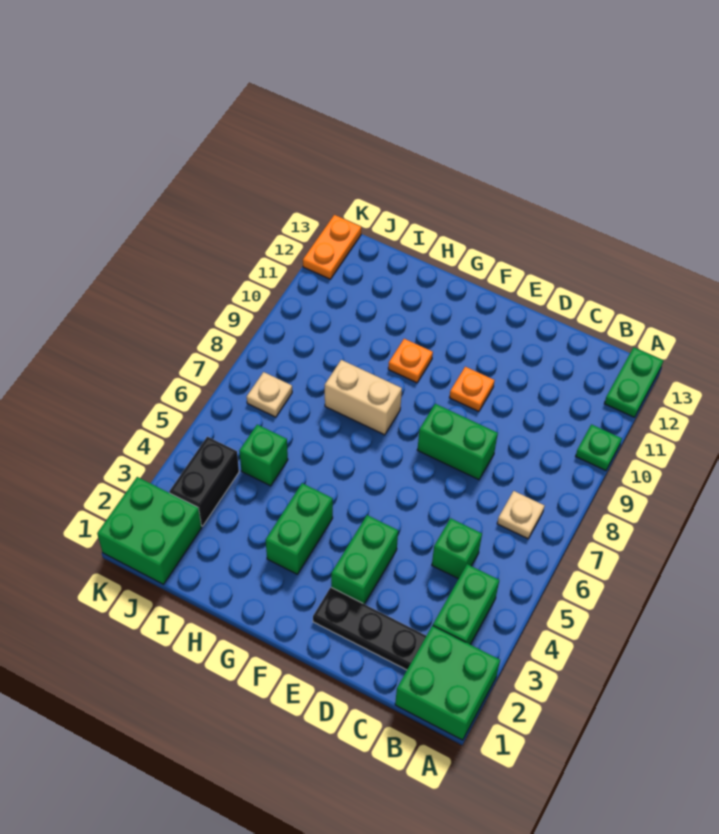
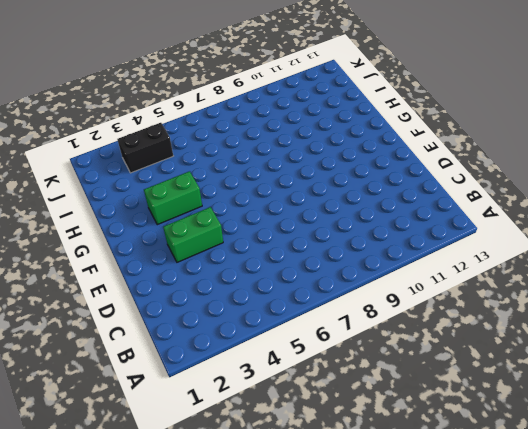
none -> green 2x2 brick [395,626,500,740]
none -> green 1x1 plate [576,424,622,471]
none -> green 1x2 plate [604,347,663,417]

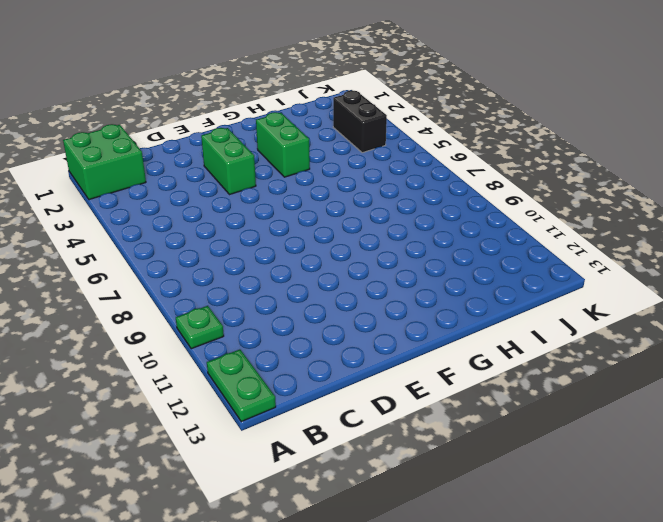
none -> green 1x2 brick [433,564,499,645]
none -> tan 1x1 plate [497,491,544,539]
none -> black 1x3 plate [313,587,426,670]

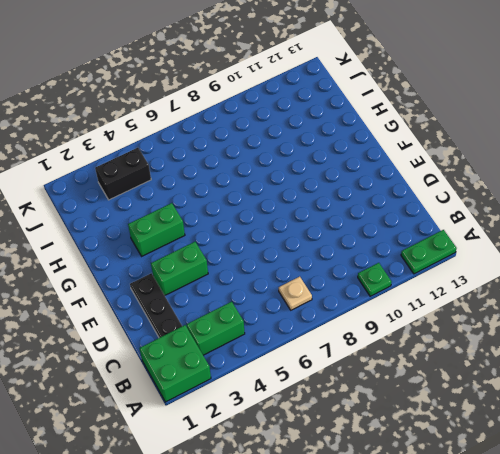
none -> green 1x1 brick [432,518,482,579]
none -> green 1x2 brick [417,404,498,480]
none -> orange 1x1 plate [449,367,495,411]

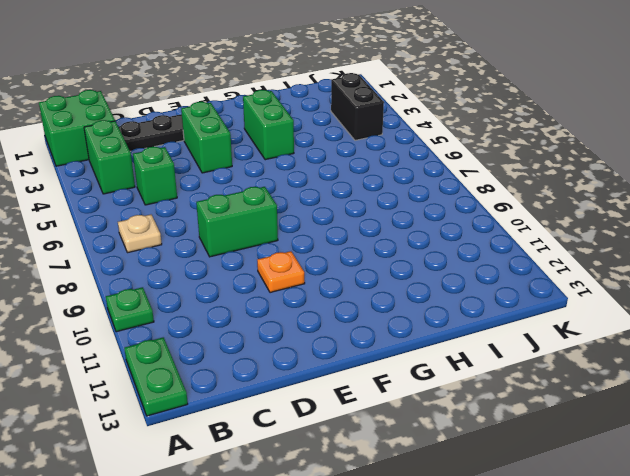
none -> tan 1x2 brick [325,360,402,435]
none -> orange 1x1 plate [388,339,433,383]
none -> green 1x1 brick [239,425,288,486]

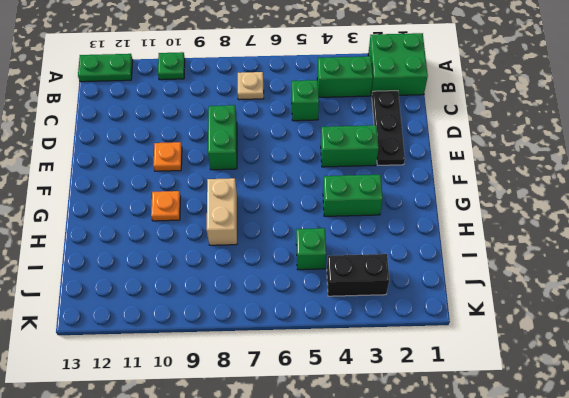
none -> green 2x2 brick [97,477,202,584]
none -> tan 1x1 plate [247,372,292,417]
none -> orange 1x2 plate [303,215,361,279]

